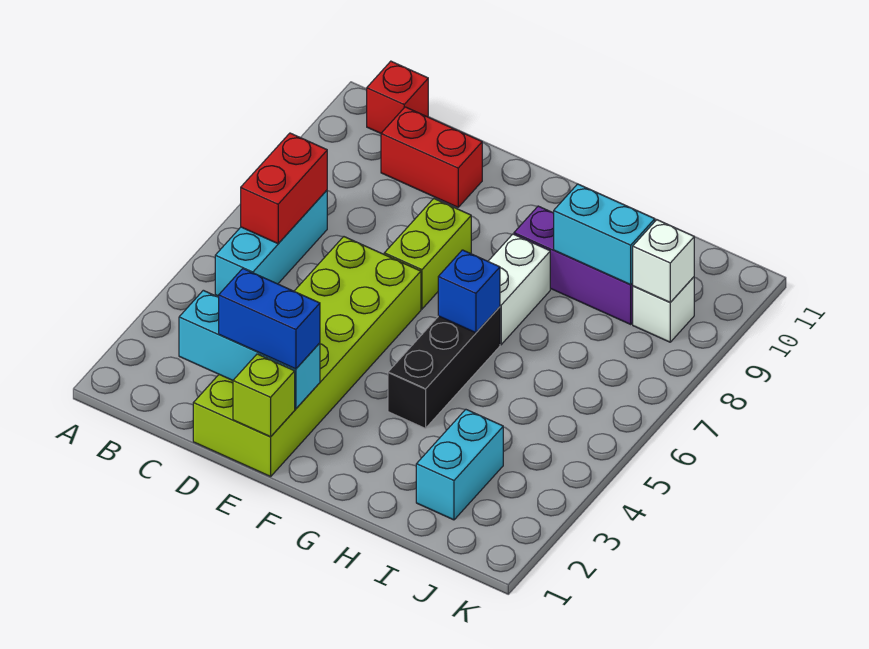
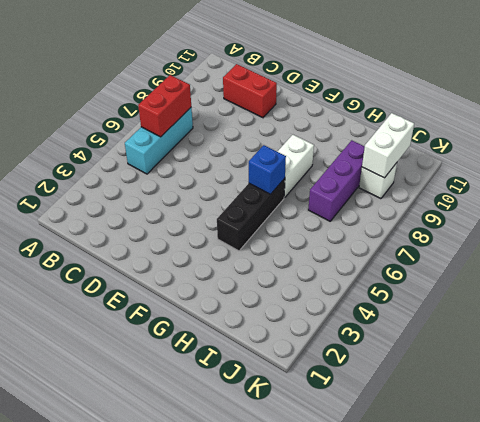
purple 1x3 brick [308,140,365,221] -> purple 1x3 brick turned to [514,206,633,324]
white 1x2 brick [362,113,414,178] -> white 1x1 brick [633,220,694,302]
none -> red 1x1 brick [367,61,428,133]
none -> lime 2x6 brick [193,237,421,477]
none -> lime 1x2 brick [384,199,471,309]

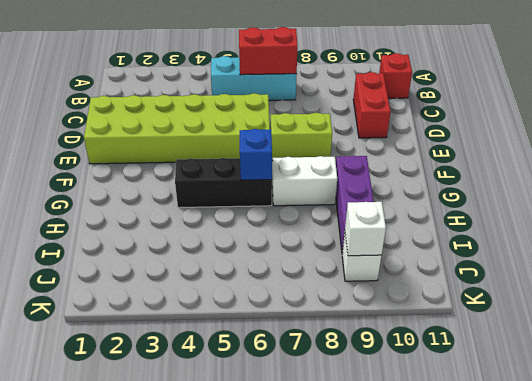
none -> cyan 1x2 brick [416,409,503,520]
none -> cyan 1x3 brick [179,290,320,409]
none -> lime 1x1 brick [233,354,295,437]

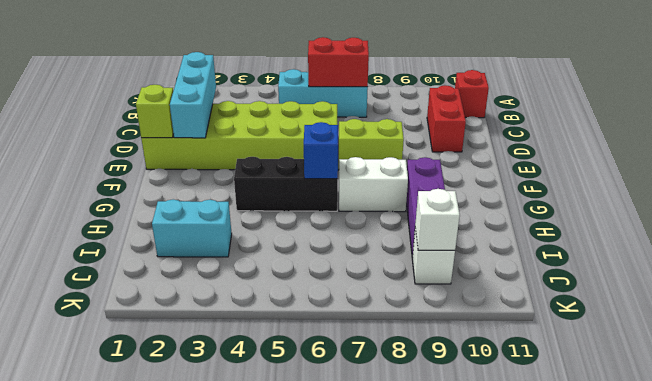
none -> cyan 1x2 brick [554,184,655,285]
none -> blue 1x2 brick [219,269,320,369]

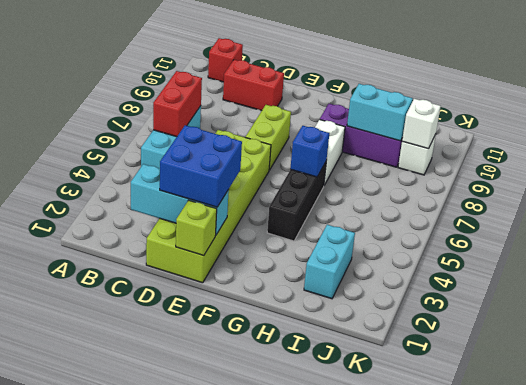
blue 2x2 brick [160,125,242,207] -> blue 1x2 brick [219,269,320,369]

